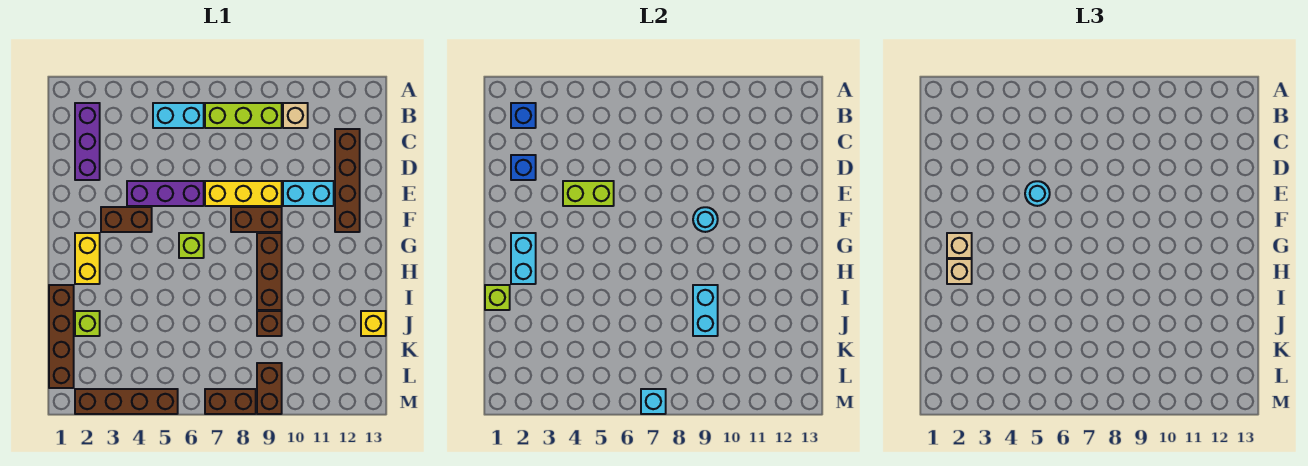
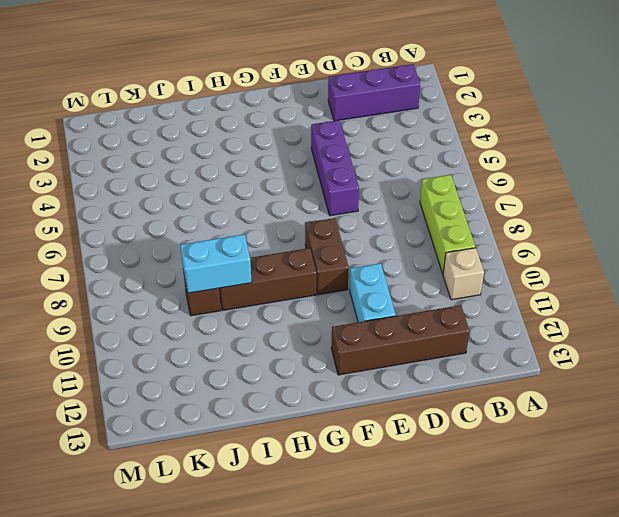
none -> cyan 1x2 brick [153,103,204,128]
none -> yellow 1x3 brick [205,181,282,206]
none -> brown 1x2 brick [101,207,152,232]
none -> yellow 1x2 brick [75,233,100,284]

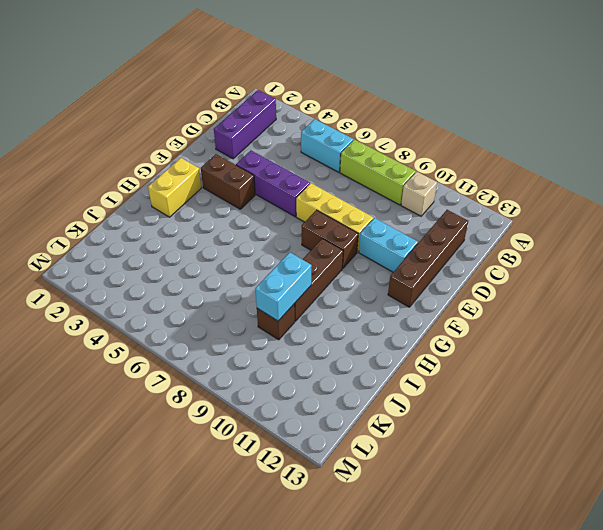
none -> lime 1x1 brick [179,233,204,258]
none -> brown 1x4 brick [49,285,74,388]
none -> lime 1x1 brick [75,311,100,336]
none -> yellow 1x1 brick [361,311,386,336]

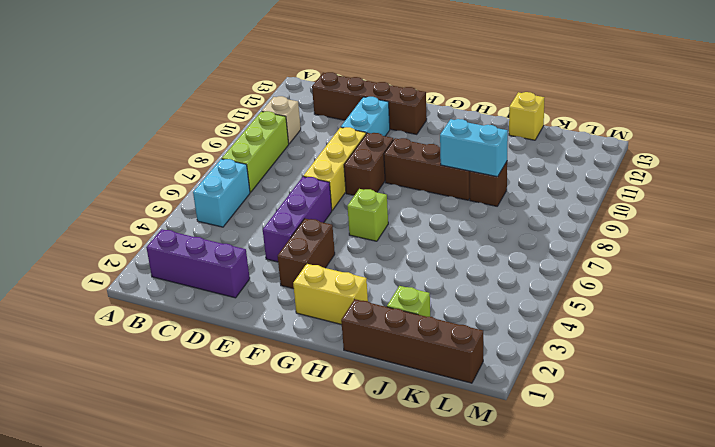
none -> brown 1x2 brick [257,363,282,414]
none -> brown 1x4 brick [75,389,178,414]
none -> brown 1x2 brick [205,389,256,414]
none -> blue 1x1 brick [511,103,536,128]

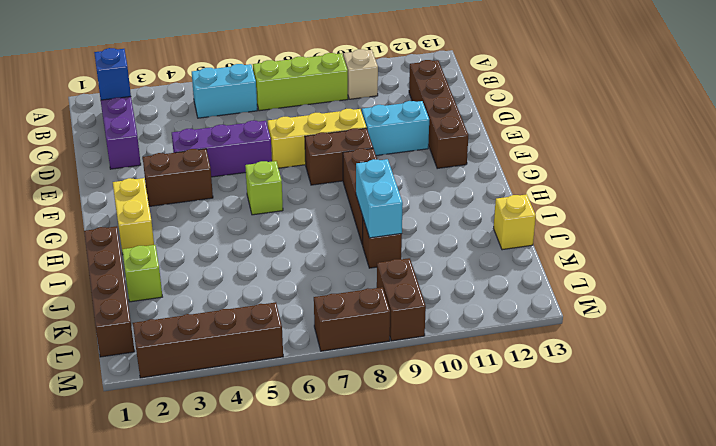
none -> blue 1x1 brick [511,155,536,180]
none -> lime 1x2 brick [563,181,614,206]
none -> cyan 1x1 round brick [693,207,718,232]
none -> cyan 1x2 brick [511,233,536,284]

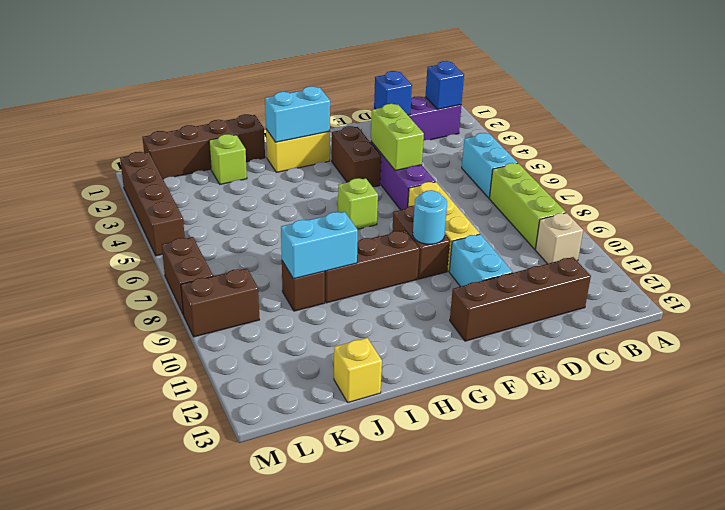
none -> lime 1x1 brick [485,285,510,310]
none -> cyan 1x1 brick [641,389,666,414]
none -> cyan 1x1 round brick [1025,181,1050,206]
none -> tan 1x1 brick [947,233,972,258]

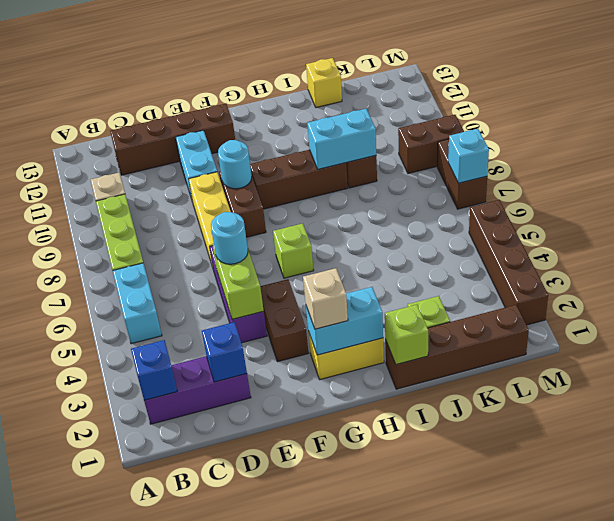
none -> tan 1x1 brick [947,259,972,284]

